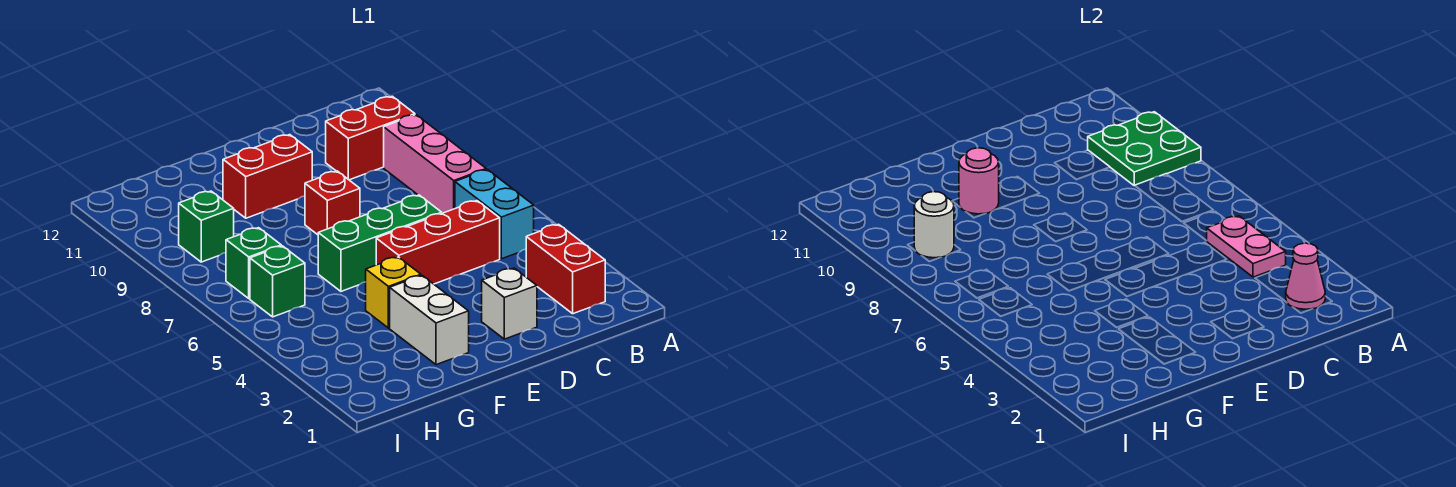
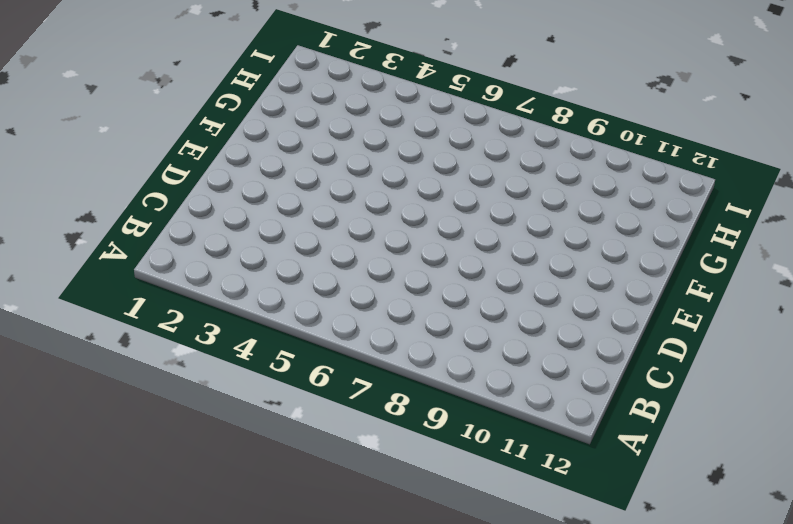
none -> red 1x2 brick [526,224,605,314]
none -> cyan 1x2 brick [455,170,534,259]
none -> pink 1x3 brick [384,115,486,213]

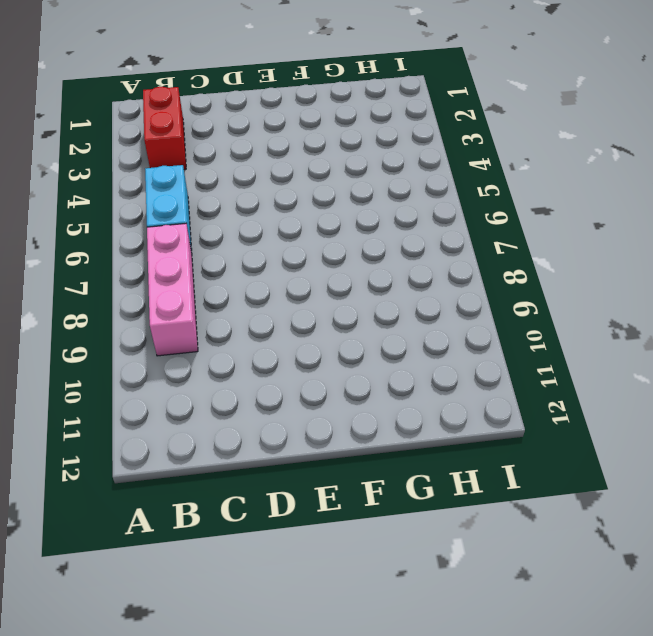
none -> red 1x2 brick [326,96,415,180]
none -> red 1x3 brick [376,201,500,284]
none -> white 1x1 brick [482,268,537,339]

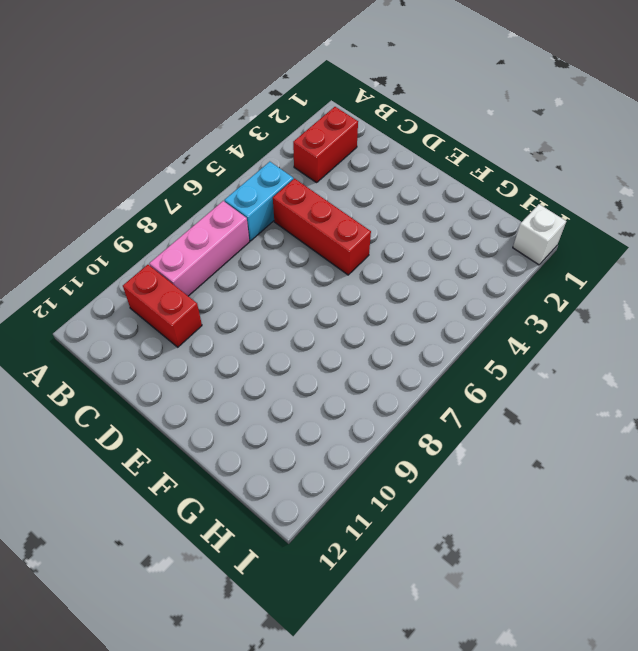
white 1x1 brick [513,204,566,265] -> white 1x1 brick moved to [482,268,537,339]
none -> green 1x3 brick [318,195,442,291]
none -> red 1x1 brick [305,171,360,235]
none -> red 1x2 brick [223,135,312,218]

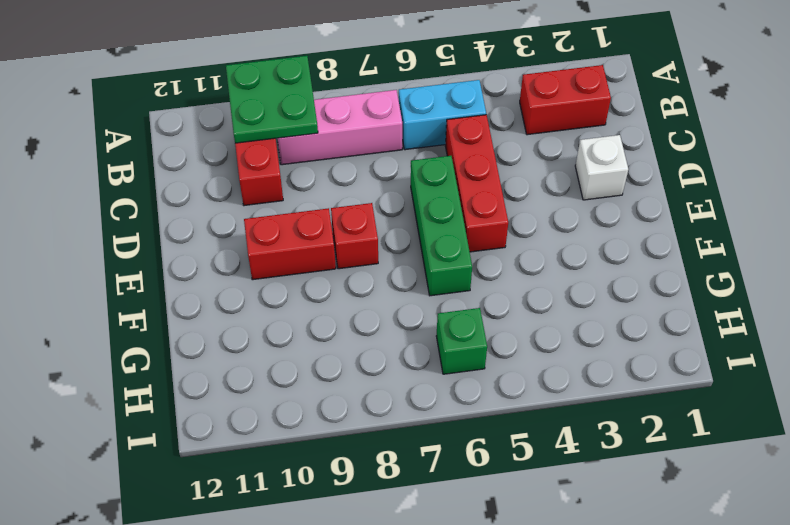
red 1x2 brick [244,208,336,280] -> red 1x2 brick turned to [223,135,312,218]
none -> white 1x2 brick [390,275,469,365]
none -> yellow 1x1 brick [366,257,421,328]
none -> green 1x1 brick [226,228,281,299]

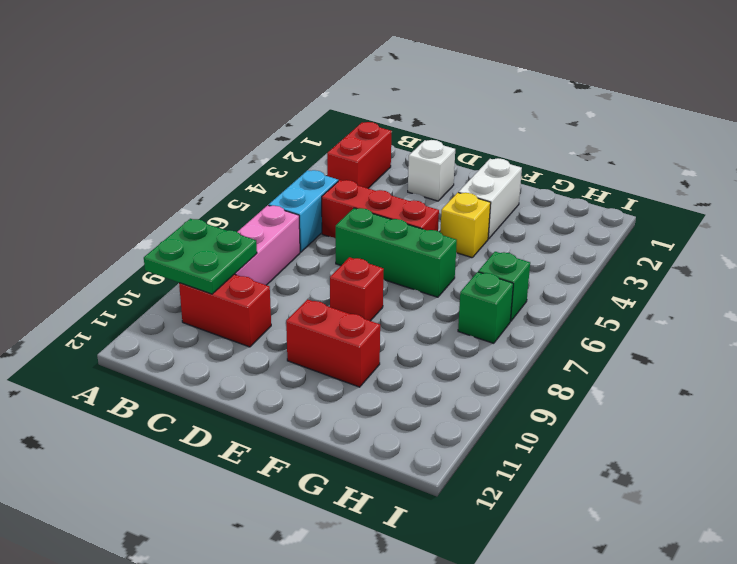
none -> green 1x1 brick [179,191,234,262]
none -> pink 1x1 cone [1286,243,1325,309]
none -> pink 1x2 plate [1207,216,1286,277]

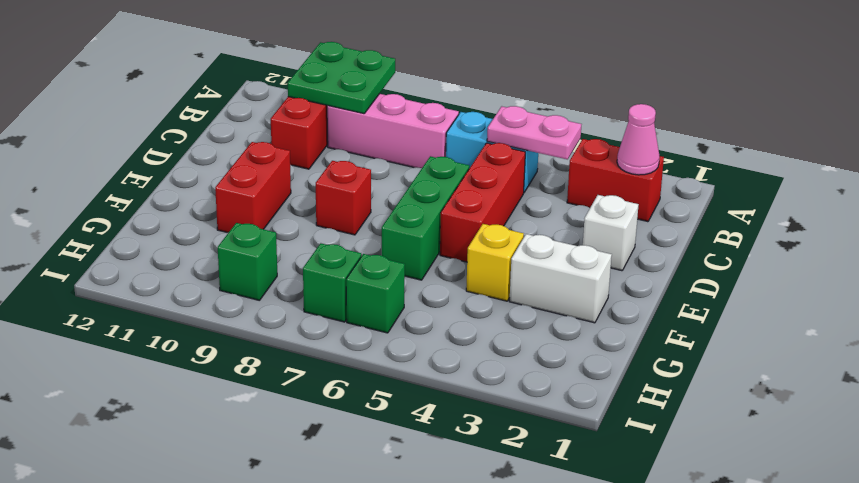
none -> pink 1x1 round brick [959,148,999,214]
none -> white 1x1 round brick [914,192,954,258]

